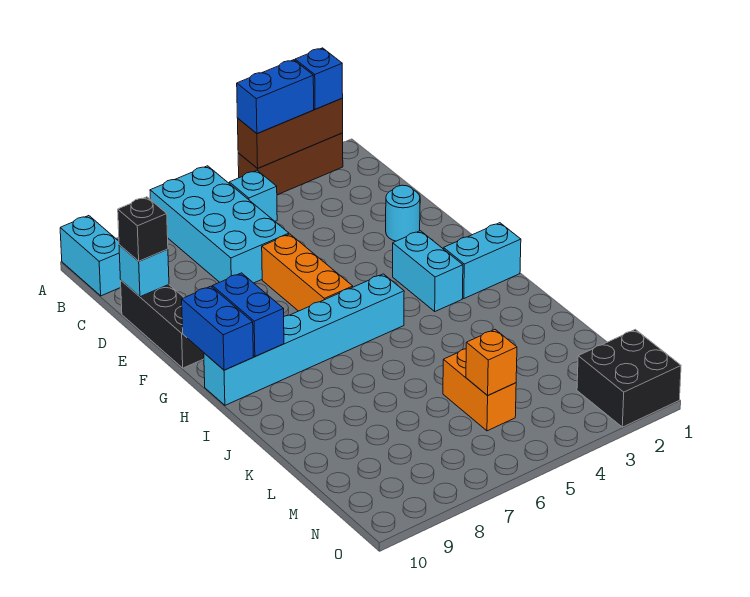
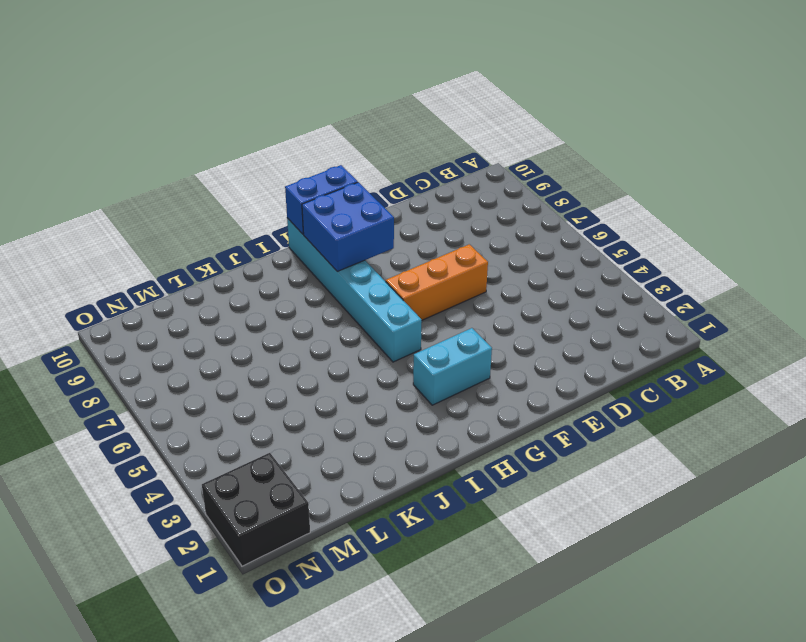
blue 2x2 brick [302,182,394,271] -> blue 1x2 brick [212,273,284,357]
none -> brown 1x3 brick [238,133,343,195]
none -> cyan 2x4 brick [150,166,289,283]
none -> cyan 1x2 brick [60,216,121,296]

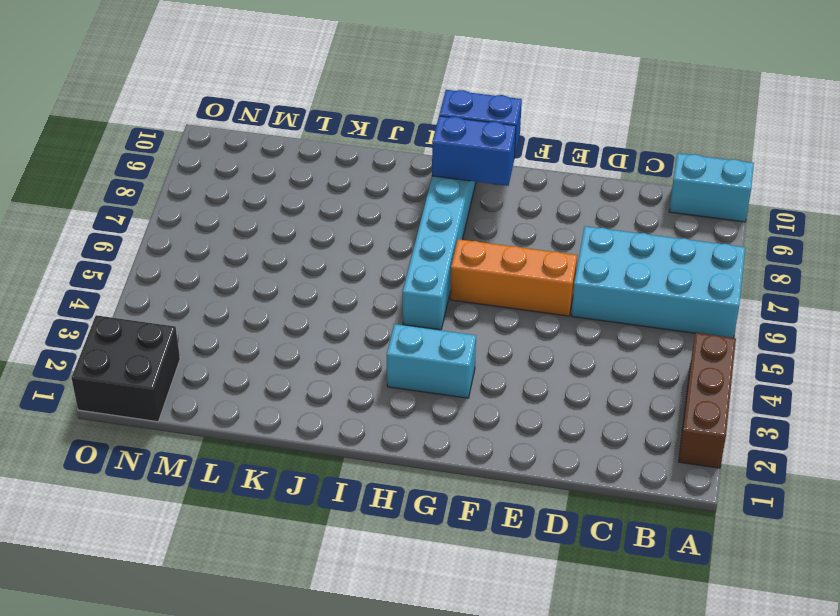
none -> cyan 1x1 brick [229,170,277,221]
none -> black 1x3 brick [121,281,204,368]
none -> cyan 1x1 round brick [386,185,420,241]

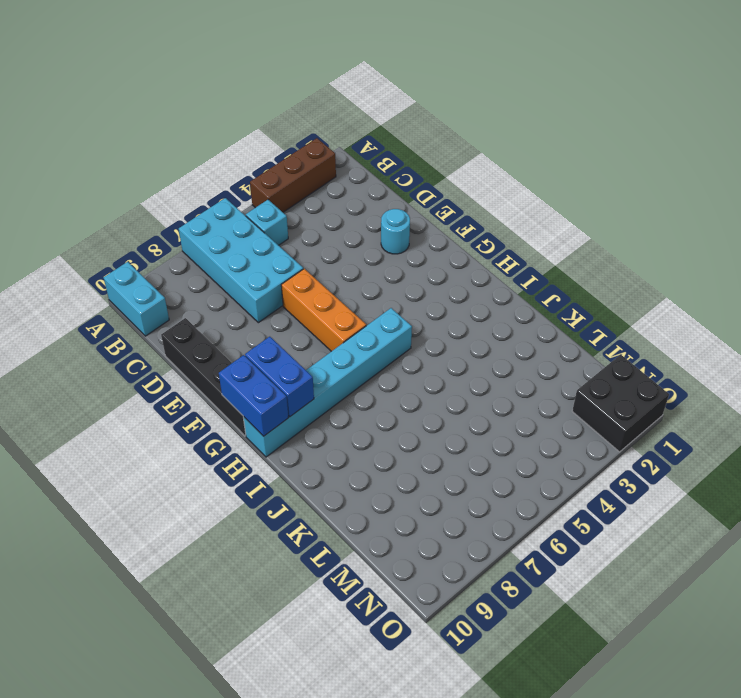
black 1x4 brick [161,318,246,436] -> black 1x3 brick [121,281,204,368]
none -> cyan 1x2 brick [393,231,463,311]
none -> cyan 1x2 brick [444,223,521,298]
none -> orange 1x2 brick [443,349,516,431]

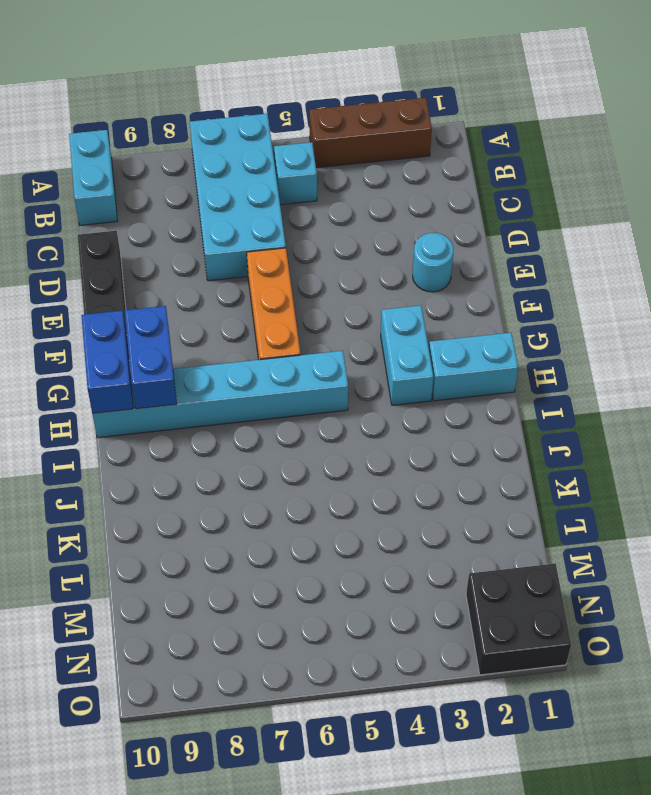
none -> orange 1x2 brick [443,349,516,431]
none -> brown 1x3 brick [238,99,343,168]
none -> cyan 1x1 brick [119,245,169,297]

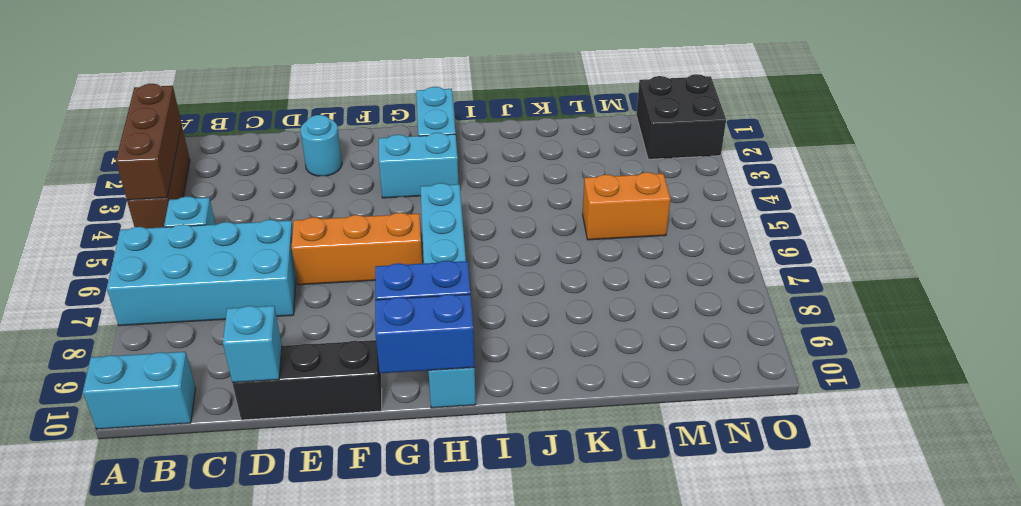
none -> orange 1x1 brick [466,330,517,395]
none -> blue 1x1 brick [295,48,343,109]
none -> blue 1x2 brick [237,60,314,134]

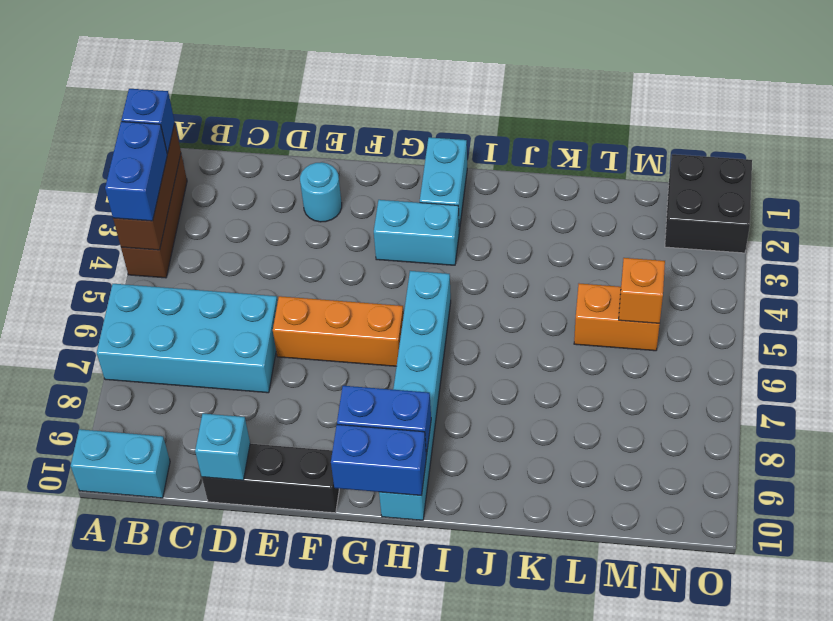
none -> cyan 1x1 brick [229,170,277,221]
none -> black 1x1 brick [118,197,168,261]

